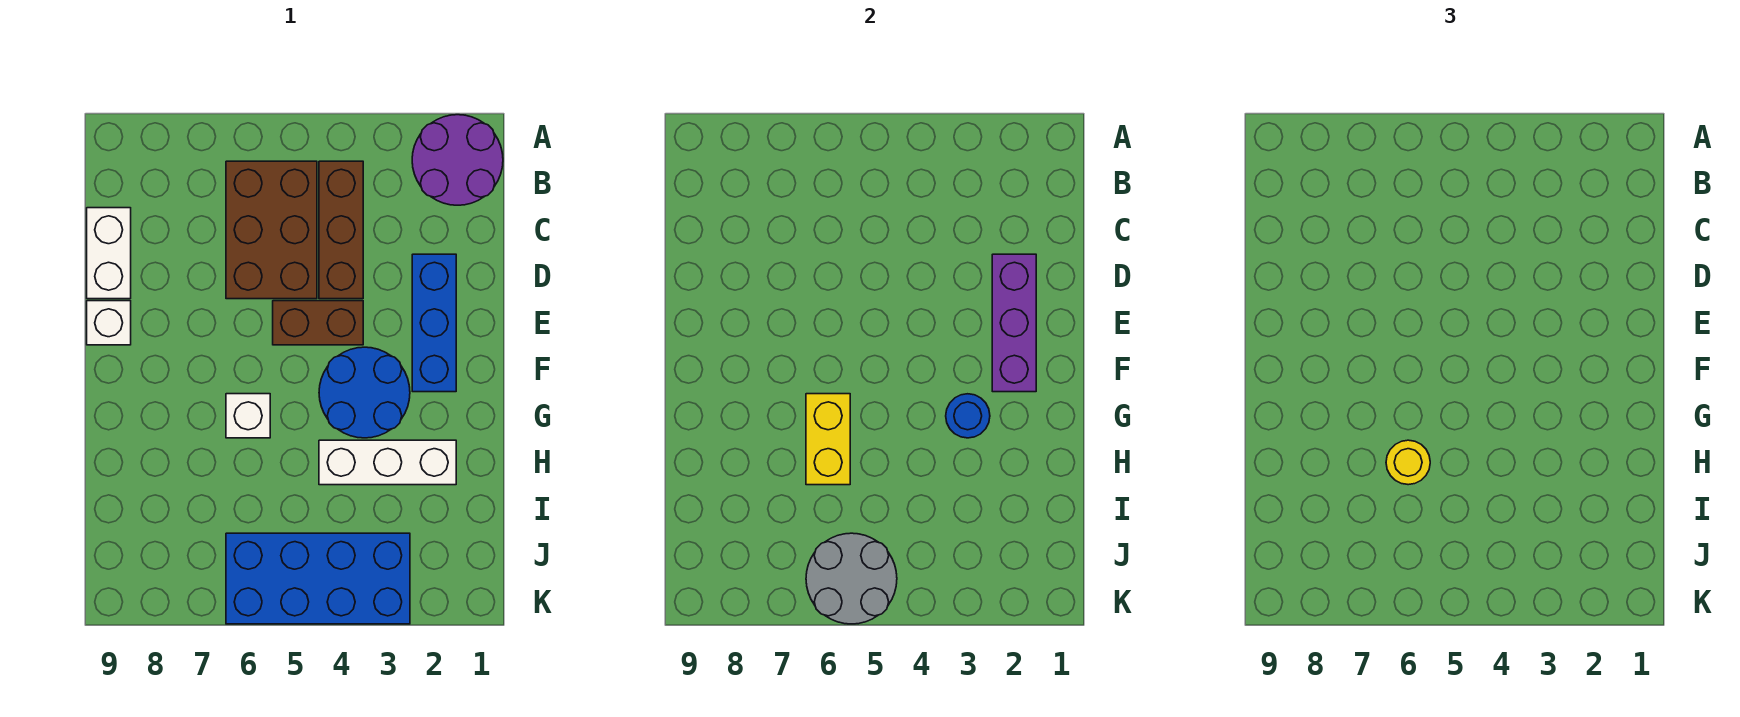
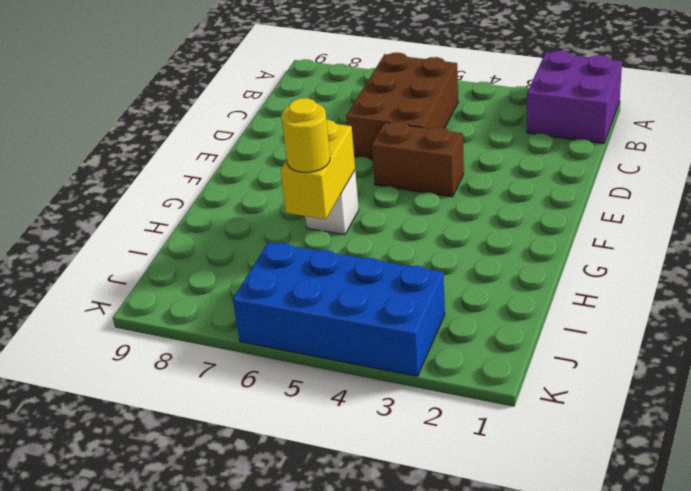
purple 2x2 brick [527,51,622,143] -> purple 2x2 round brick [412,115,503,205]
none -> brown 1x3 brick [319,161,363,299]
none -> white 1x2 brick [87,208,131,299]
none -> blue 1x3 brick [412,254,456,392]

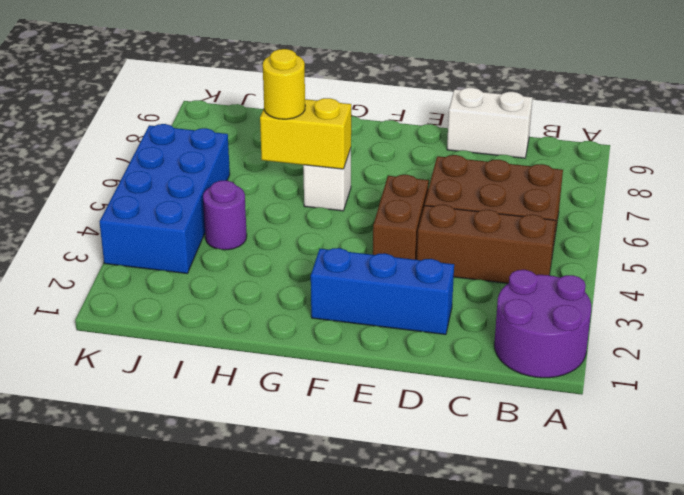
purple 1x1 round brick [203,180,247,250] -> none
none -> white 1x1 brick [87,301,131,345]
none -> blue 2x2 round brick [319,347,410,438]
none -> white 1x3 brick [319,440,456,485]

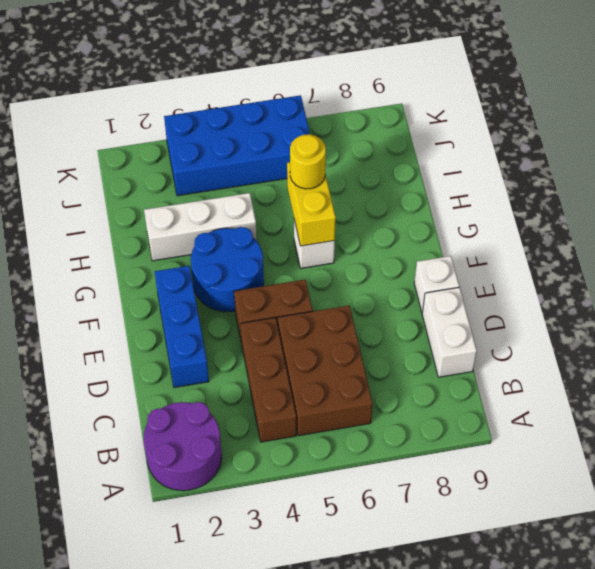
none -> purple 1x3 brick [992,254,1036,392]
none -> blue 1x1 round brick [946,394,990,438]
none -> grey 2x2 round brick [806,533,897,624]

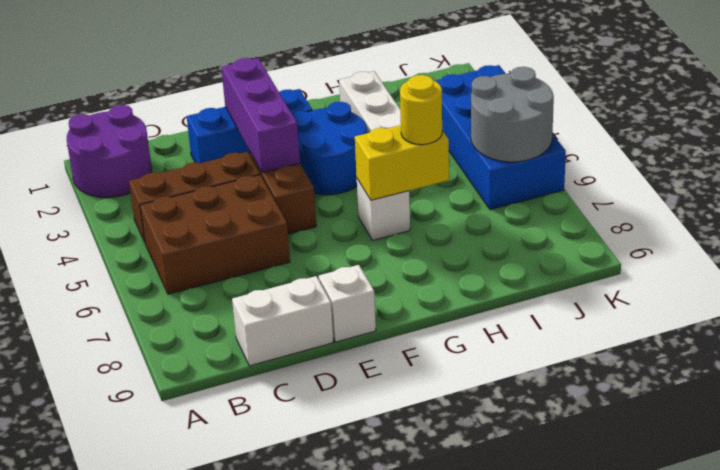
purple 1x3 brick [221,58,300,173] -> purple 1x3 brick turned to [992,254,1036,392]
none -> blue 1x1 round brick [946,394,990,438]

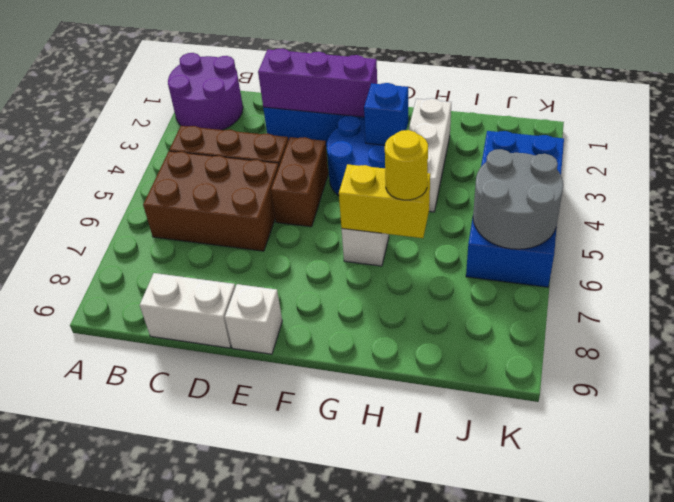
blue 1x1 brick [364,83,408,145] -> blue 1x1 round brick [946,394,990,438]

